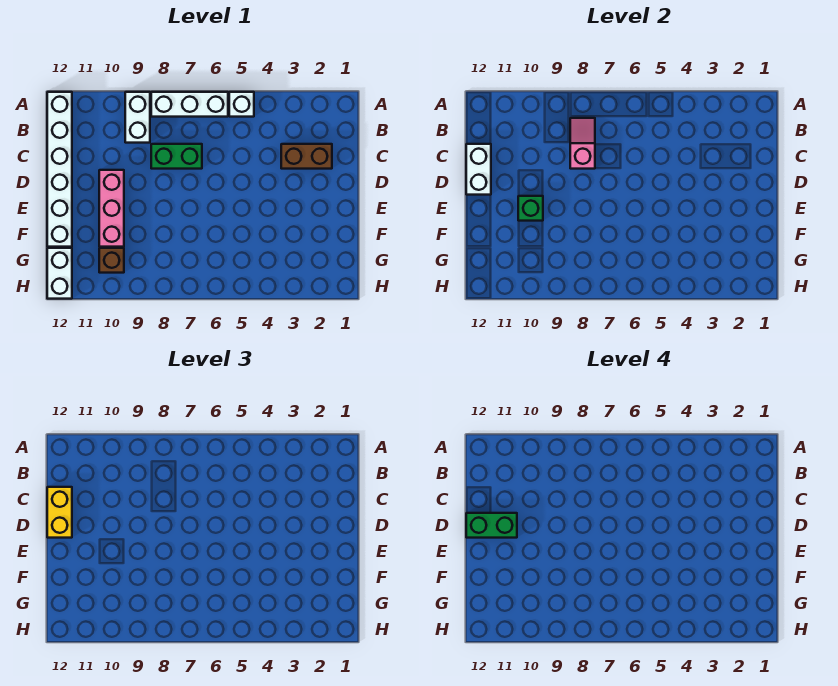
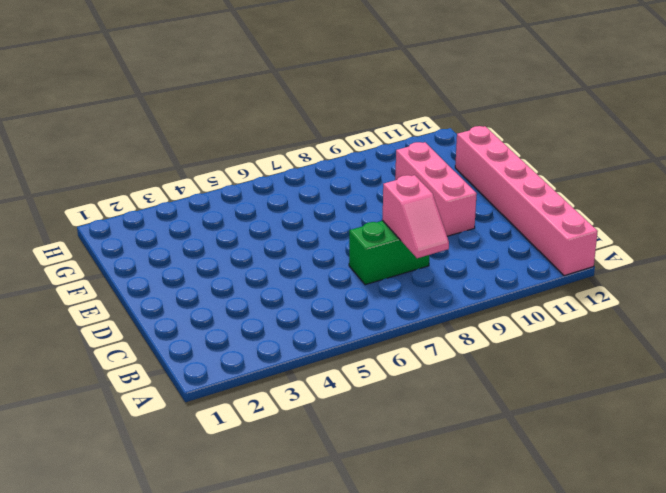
pink 1x6 brick [455,126,598,276] -> white 1x6 brick [47,92,72,247]
none -> white 1x1 brick [229,92,254,117]
none -> white 1x3 brick [151,92,228,117]
none -> white 1x2 brick [125,92,150,143]

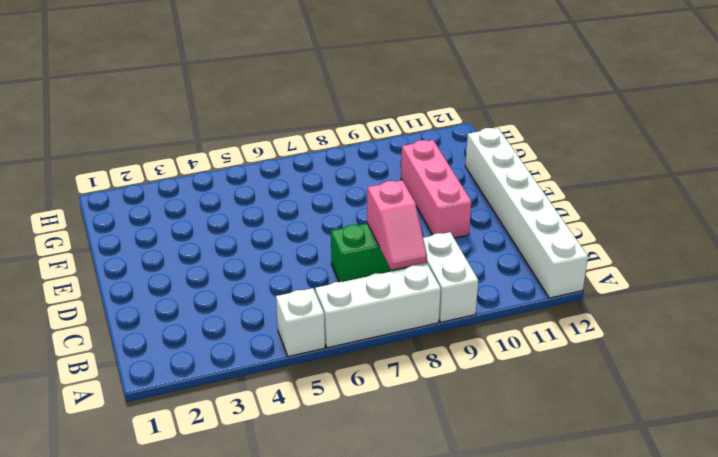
none -> brown 1x2 brick [281,144,332,169]
none -> brown 1x1 brick [99,248,124,273]
none -> white 1x2 brick [47,248,72,299]

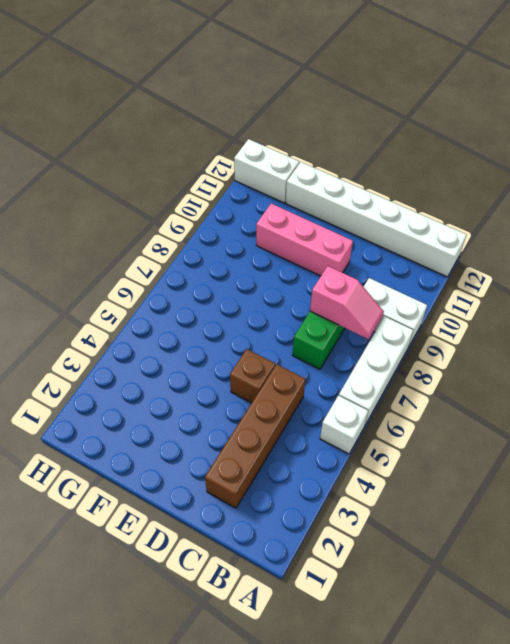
brown 1x4 brick [205,364,306,508] -> brown 1x2 brick [281,144,332,169]
brown 1x1 brick [230,349,275,403] -> brown 1x1 brick moved to [99,248,124,273]
none -> white 1x2 brick [466,144,491,195]
none -> green 1x1 brick [518,196,543,221]
none -> yellow 1x2 brick [47,487,72,538]

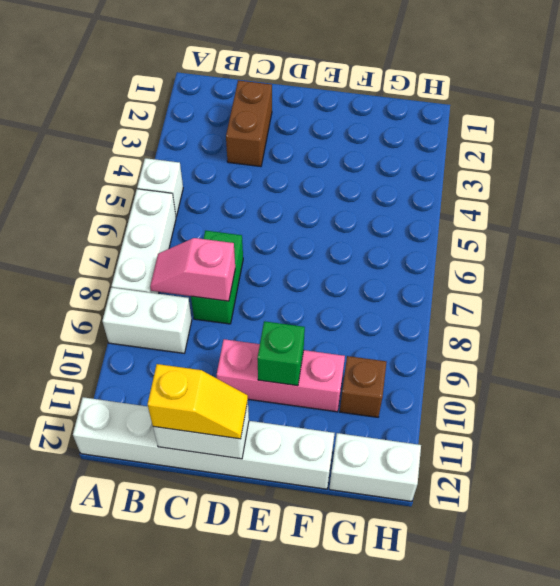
yellow 1x2 slope [148,364,248,439] -> yellow 1x2 brick [47,487,72,538]
none -> green 1x2 brick [466,513,517,538]

